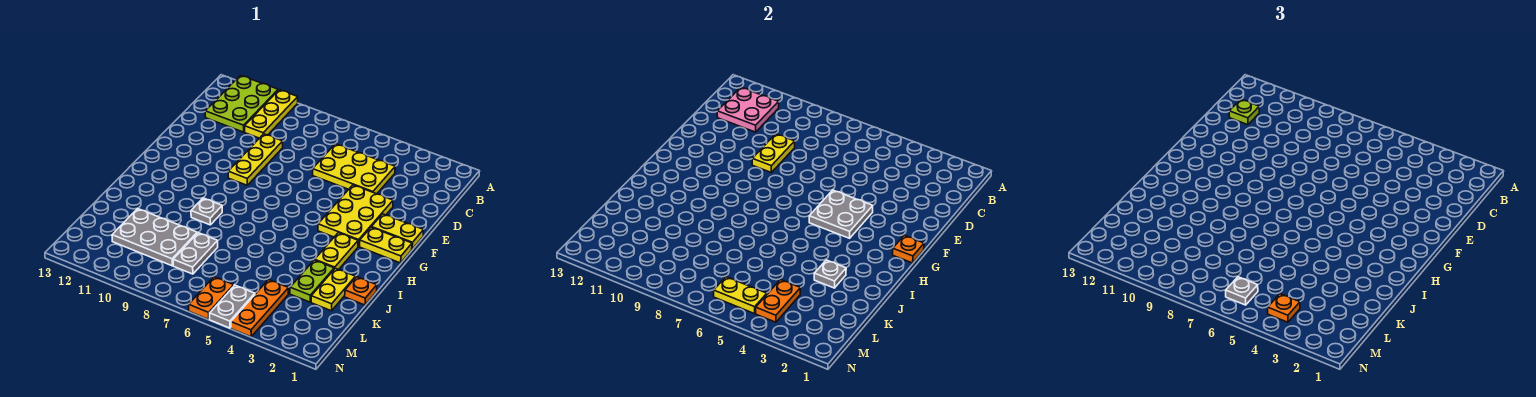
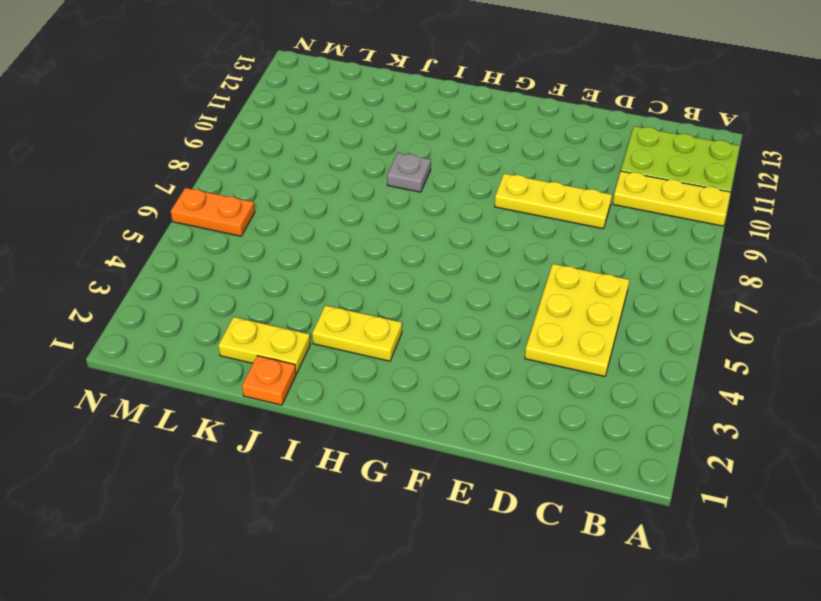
none -> yellow 2x3 plate [318,185,393,247]
none -> yellow 1x2 plate [372,214,424,249]
none -> yellow 1x2 plate [360,227,412,263]

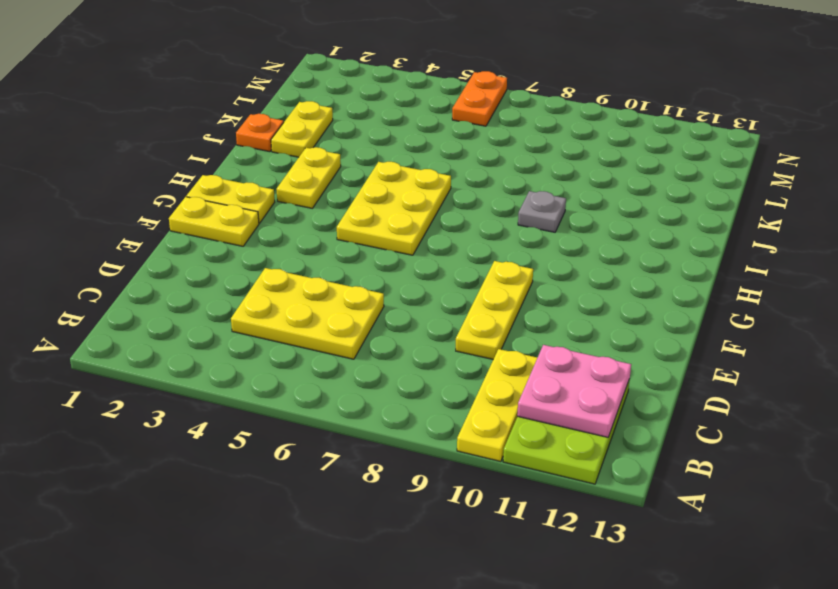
yellow 2x3 plate [337,162,451,255] -> yellow 2x3 plate moved to [318,185,393,247]
none -> lime 1x2 plate [290,260,334,302]
none -> grey 1x2 plate [173,233,218,274]
none -> grey 2x3 plate [112,208,197,266]

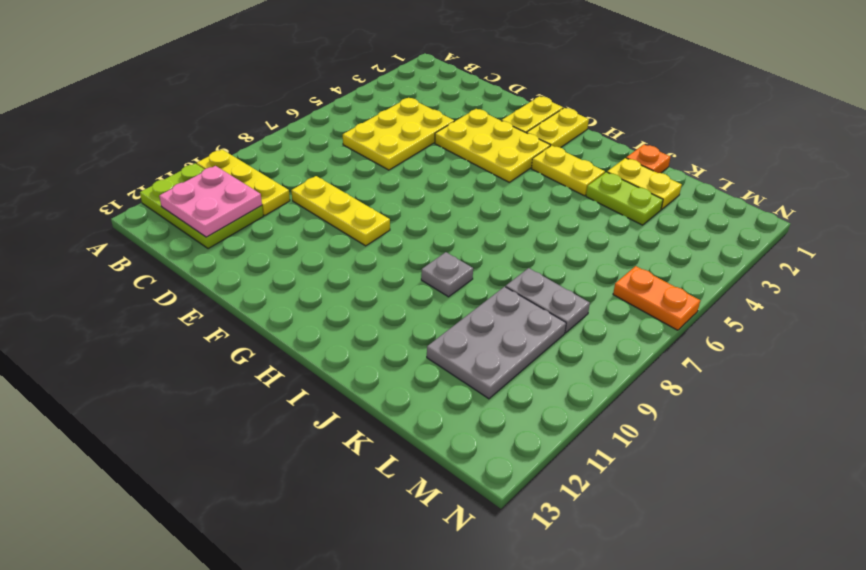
none -> orange 1x3 plate [231,280,289,337]
none -> grey 1x2 plate [210,285,255,328]
none -> yellow 1x2 plate [752,134,795,172]

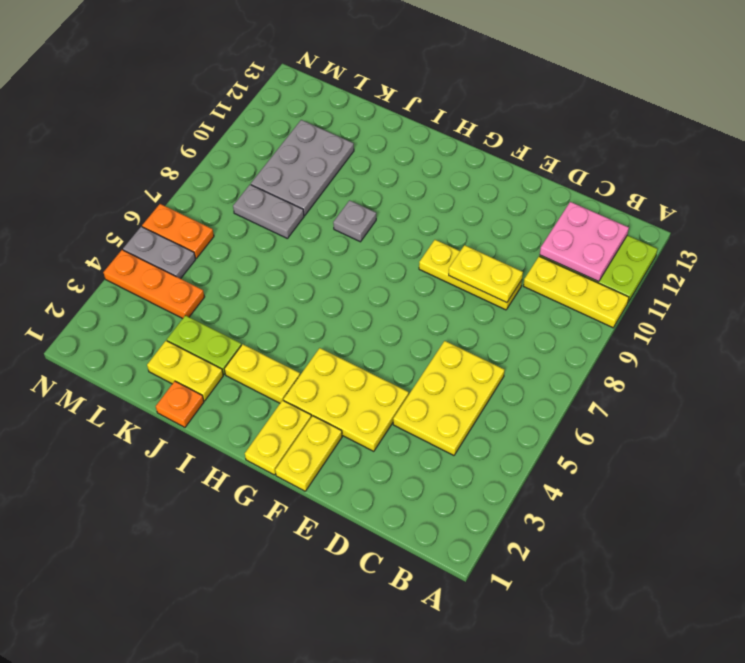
none -> grey 2x2 plate [809,190,873,238]
none -> orange 1x1 plate [893,236,924,263]
none -> grey 1x1 plate [814,260,846,288]

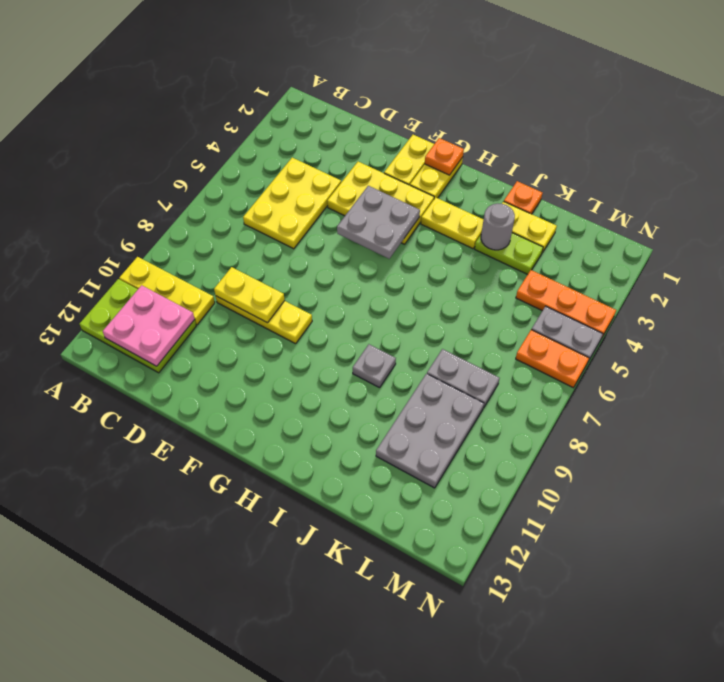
grey 1x1 round brick [481,203,515,250] -> grey 1x1 plate [814,260,846,288]
none -> orange 1x2 plate [756,280,801,322]
none -> yellow 1x2 plate [714,277,767,314]
none -> lime 1x1 plate [1229,100,1259,125]

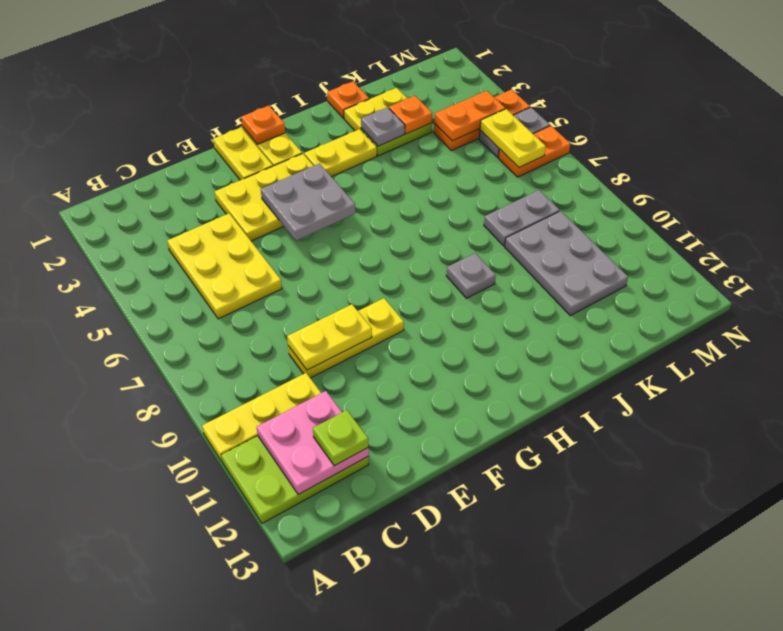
orange 1x1 plate [389,96,432,134] -> orange 1x1 plate moved to [1268,294,1300,322]
none -> grey 1x1 plate [1226,277,1258,305]

